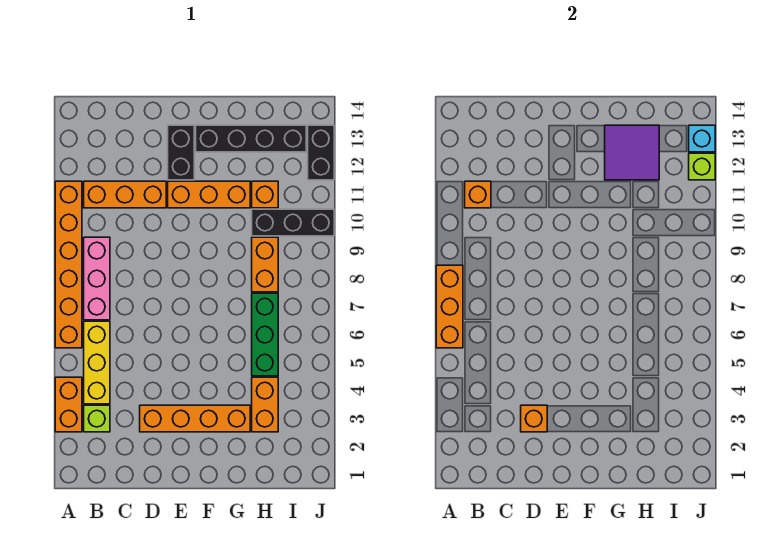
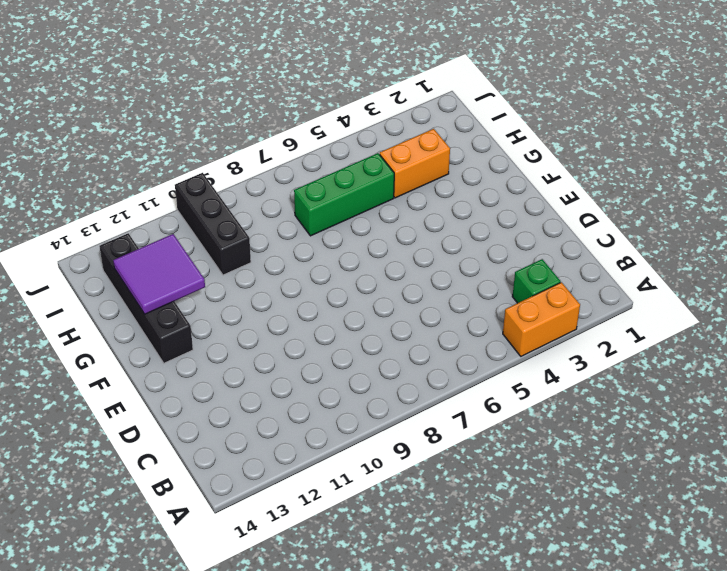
green 1x1 brick [512,259,561,303] -> lime 1x1 brick [84,405,110,432]
none -> orange 1x6 brick [55,181,82,348]
none -> yellow 1x3 brick [84,321,110,404]
none -> pink 1x3 brick [84,237,110,320]

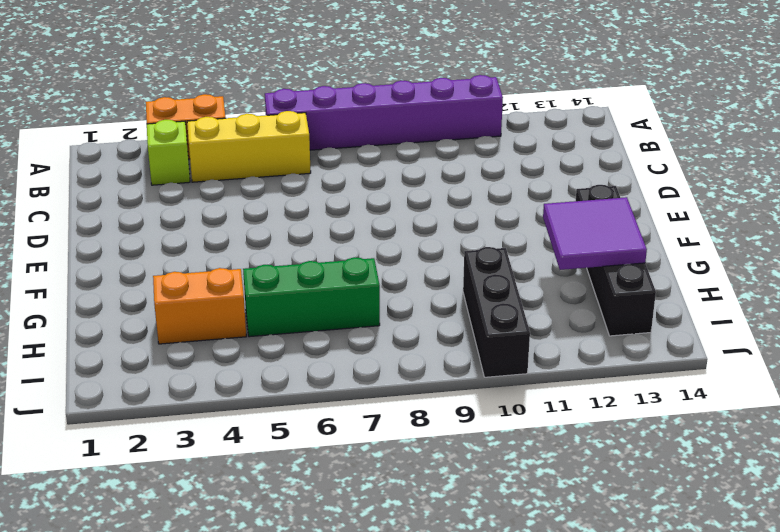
purple 1x6 brick [265,75,503,150] -> orange 1x6 brick [55,181,82,348]
none -> pink 1x3 brick [84,237,110,320]
none -> orange 1x3 brick [84,181,166,208]
none -> orange 1x4 brick [140,405,250,432]

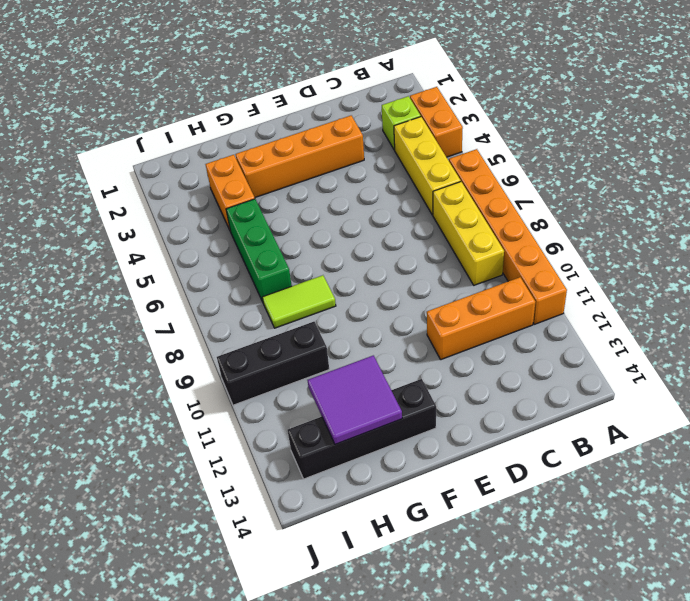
yellow 1x3 brick [433,182,504,285] -> pink 1x3 brick [84,237,110,320]
lime 1x2 tile [262,275,336,328] -> orange 1x2 brick [252,237,278,292]
none -> orange 1x3 brick [168,181,250,208]
none -> black 1x2 brick [168,125,194,180]
none -> orange 1x1 brick [252,181,278,208]

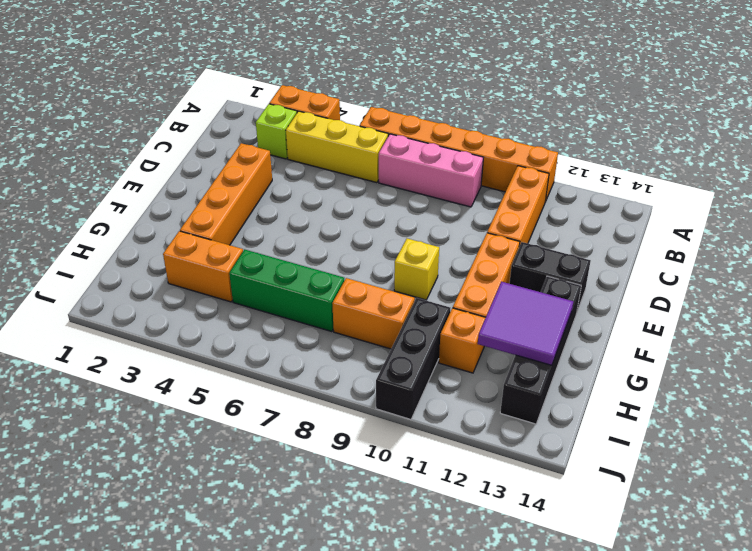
yellow 1x1 brick [394,238,439,300] -> none
none -> black 1x2 brick [308,125,334,180]
none -> orange 1x3 brick [436,265,463,348]
none -> orange 1x1 brick [465,181,491,208]

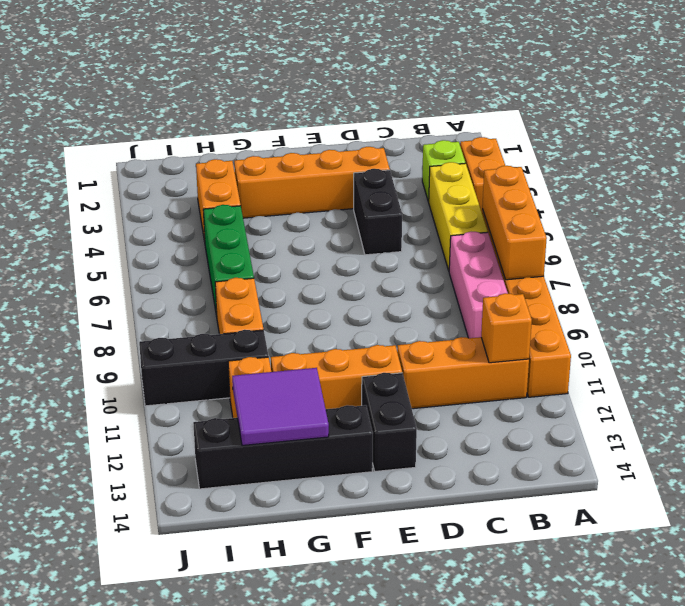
black 1x2 brick [354,169,402,255] -> black 1x2 brick moved to [308,125,334,180]
none -> orange 1x1 brick [521,405,547,432]
none -> lime 1x1 brick [689,153,715,180]
none -> cyan 1x1 brick [689,125,715,152]

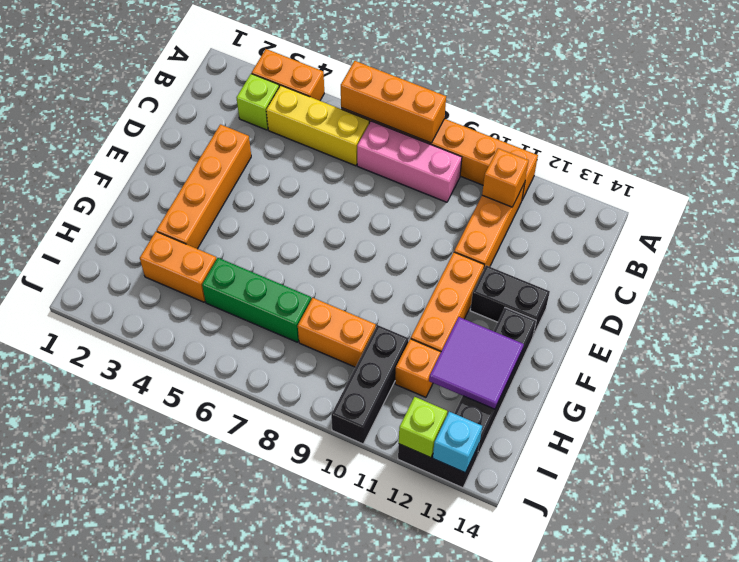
none -> orange 1x1 brick [521,405,547,432]

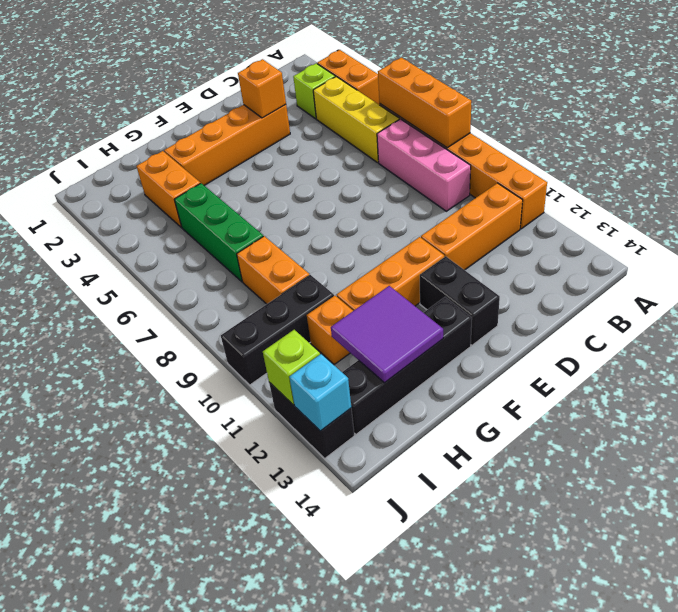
none -> orange 1x1 brick [465,181,491,208]

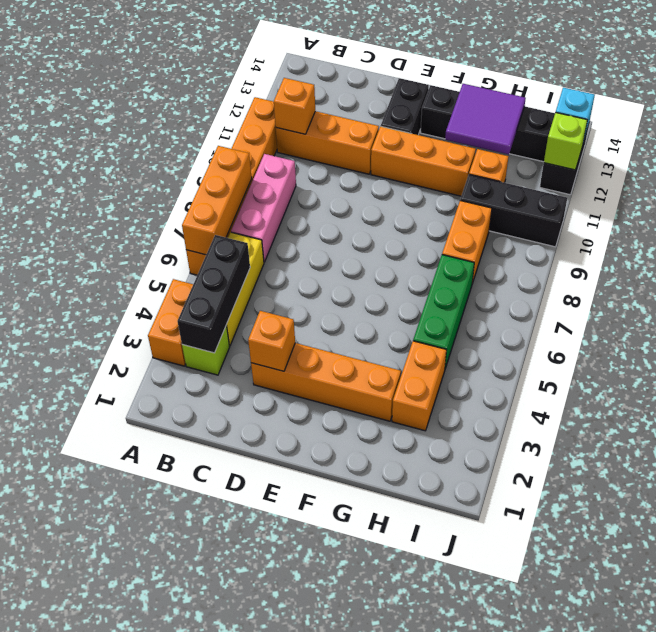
black 1x3 brick [177,235,250,353] -> none

